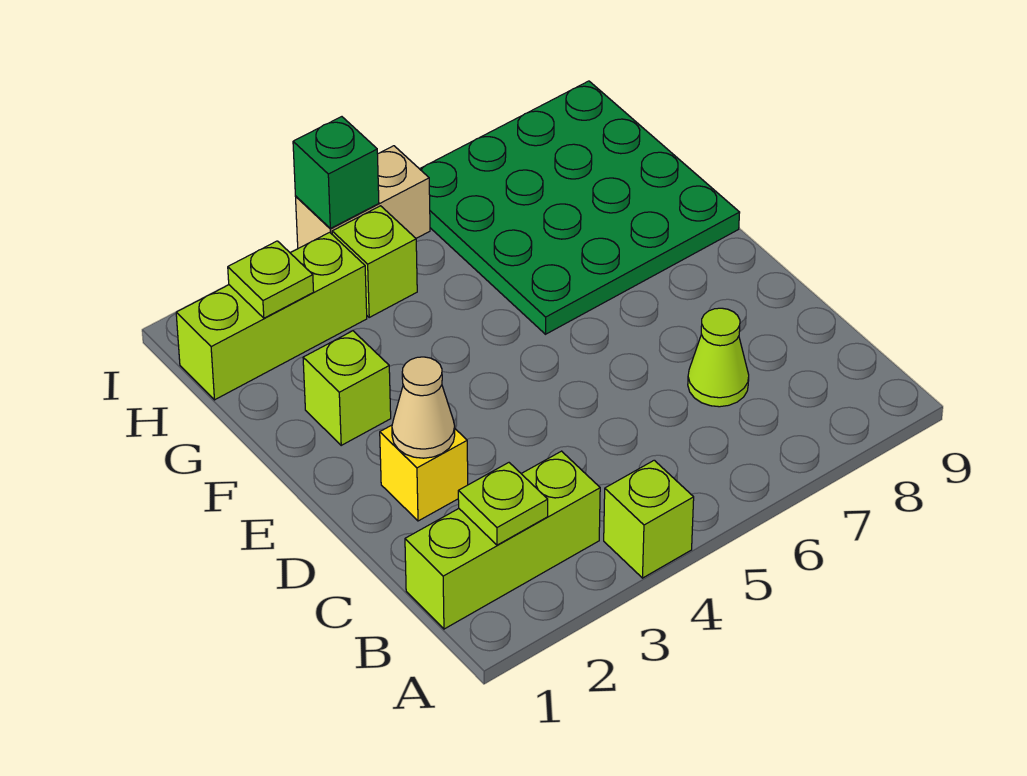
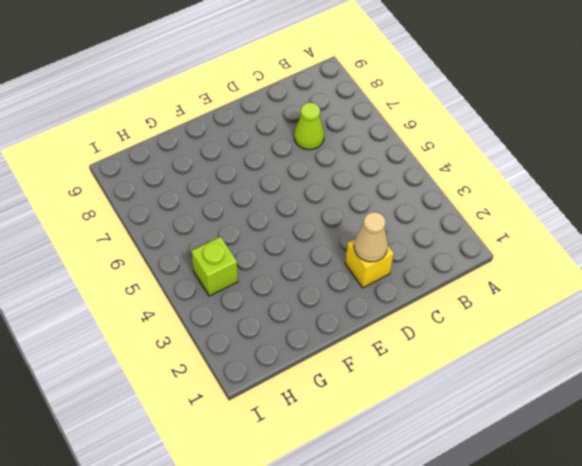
none -> lime 1x1 brick [604,460,694,578]
none -> lime 1x3 brick [405,451,600,629]
none -> lime 1x1 brick [303,331,391,445]

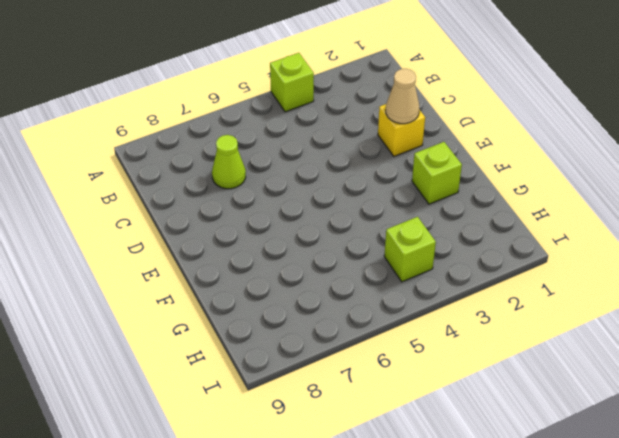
none -> lime 1x3 brick [405,451,600,629]
none -> green 4x4 plate [420,81,740,334]
none -> lime 1x3 brick [176,232,367,400]

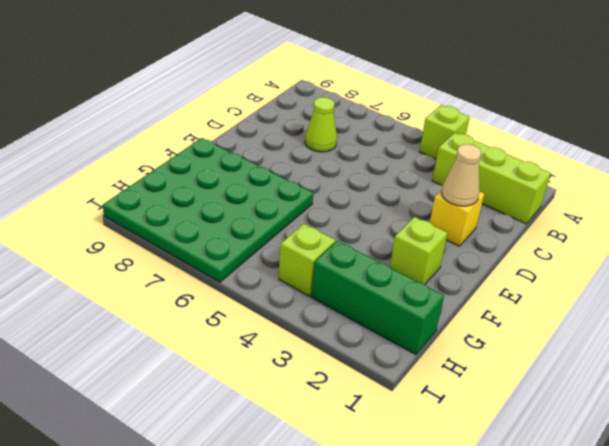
green 1x3 brick [311,241,444,355] -> lime 1x3 brick [176,232,367,400]
none -> tan 1x2 brick [296,146,430,248]
none -> lime 1x1 plate [458,463,548,545]
none -> lime 1x1 plate [228,241,314,318]

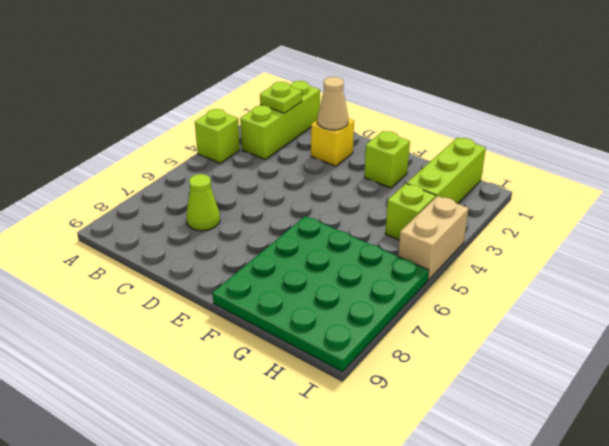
none -> lime 1x1 plate [228,241,314,318]
none -> green 1x1 brick [293,117,379,229]

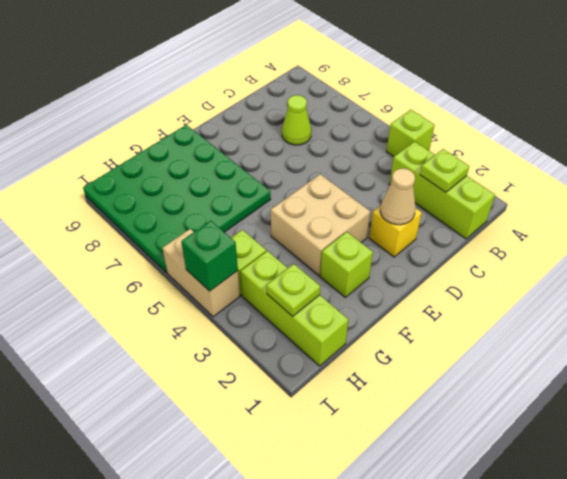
tan 2x2 brick [271,174,370,276] -> none

